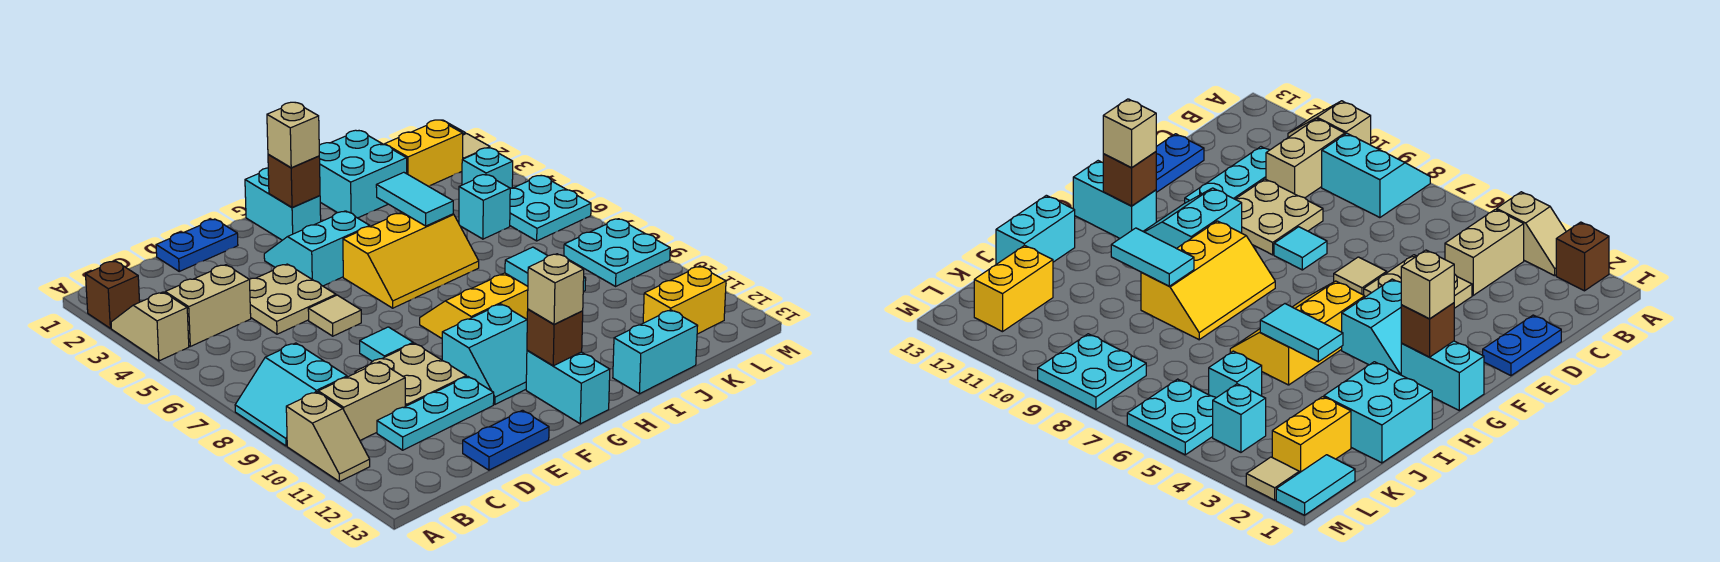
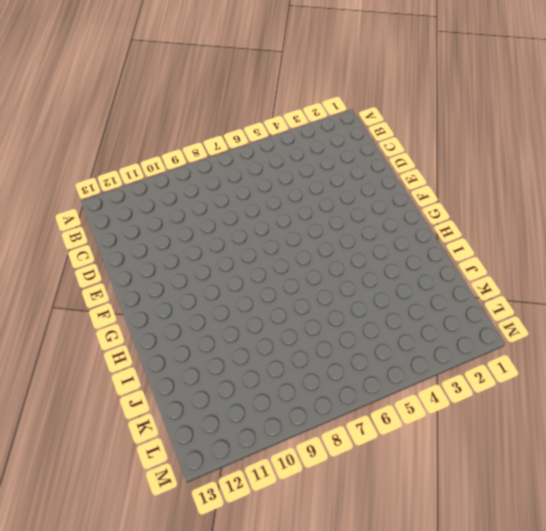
none -> brown 1x1 brick [86,261,140,328]
none -> tan 1x2 slope [111,292,189,361]
none -> cyan 2x2 slope [235,343,347,446]
none -> tan 1x2 slope [286,392,370,482]

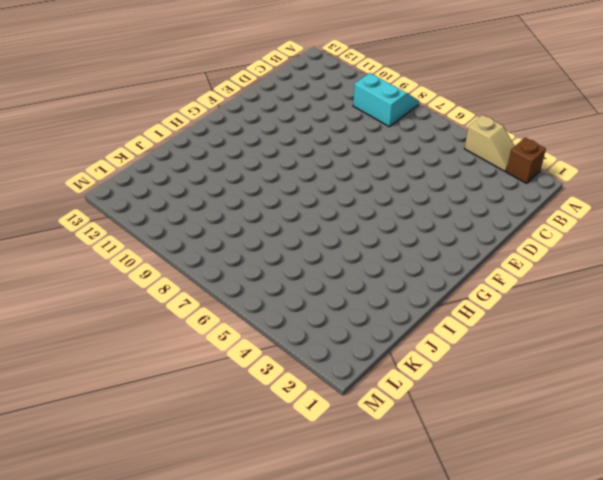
none -> tan 1x2 slope [286,392,370,482]
none -> tan 1x2 brick [165,265,251,346]
none -> tan 1x2 brick [318,362,405,440]
none -> cyan 1x3 plate [377,376,494,450]

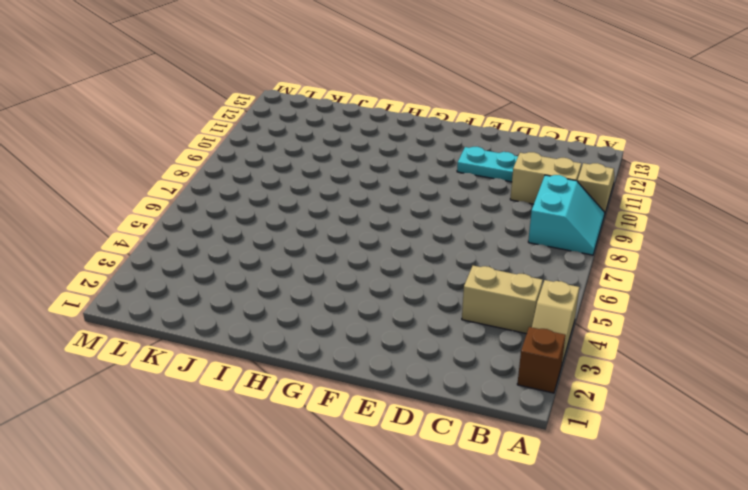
none -> blue 1x2 plate [156,219,238,271]
none -> tan 2x2 plate [249,264,336,334]
none -> tan 2x2 plate [355,343,466,406]
none -> blue 1x2 plate [463,410,549,470]

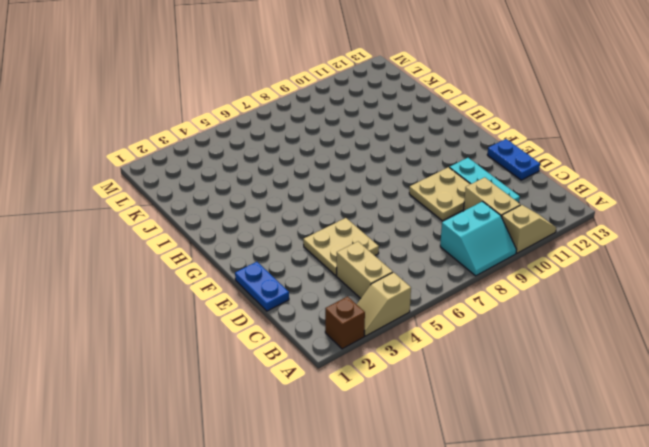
none -> tan 1x1 tile [308,295,361,336]
none -> cyan 1x1 tile [360,327,413,362]
none -> cyan 2x2 slope [264,211,370,286]
none -> cyan 2x2 slope [442,304,527,404]

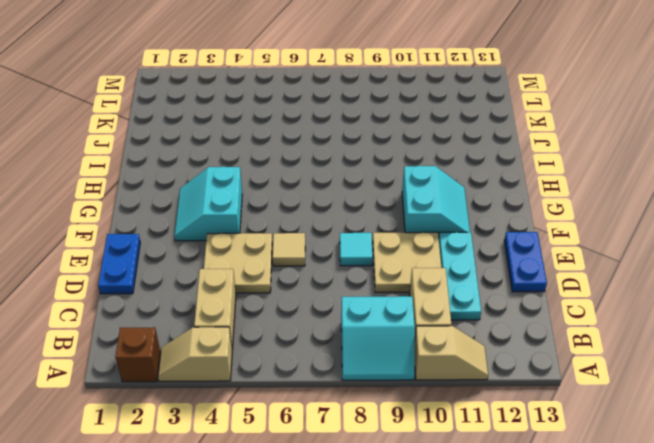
none -> cyan 1x2 brick [245,168,321,240]
none -> yellow 2x3 slope [343,212,479,308]
none -> yellow 2x3 slope [420,273,528,338]
none -> cyan 1x2 brick [526,350,610,424]

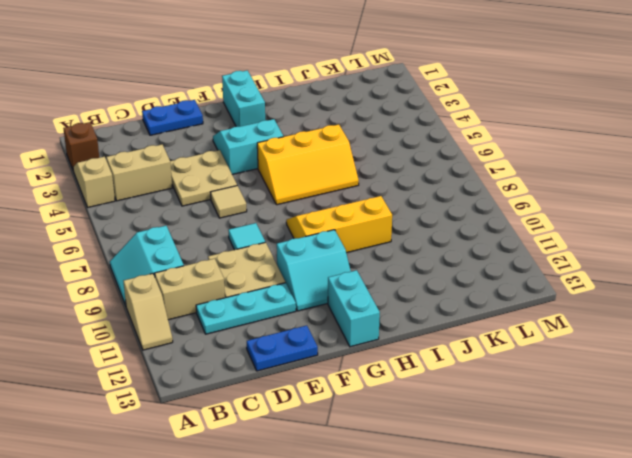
none -> cyan 2x2 brick [319,130,407,218]
none -> cyan 1x2 brick [613,310,698,394]
none -> yellow 1x2 brick [385,120,463,186]
none -> cyan 1x1 brick [459,175,510,239]

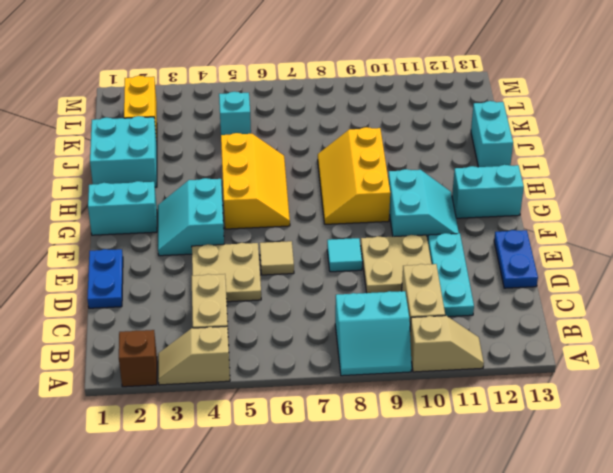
none -> yellow 1x2 brick [643,266,726,334]
none -> cyan 1x2 tile [1276,455,1355,515]
none -> cyan 1x1 brick [462,148,513,188]
none -> cyan 2x2 plate [510,176,591,241]

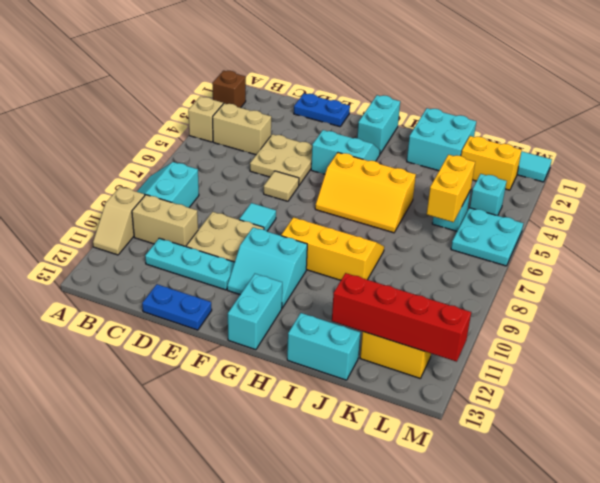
red 1x4 brick [332,273,471,362] -> none
yellow 1x2 brick [427,155,475,222] -> none
none -> cyan 2x2 plate [564,219,670,286]
none -> tan 1x1 tile [463,134,490,159]
none -> brown 1x1 brick [268,154,320,207]
none -> brown 1x1 brick [527,309,583,366]

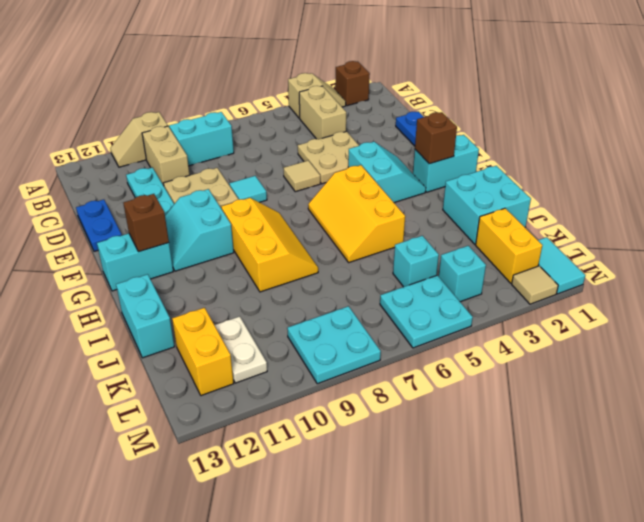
white 1x2 plate [215,316,267,383] -> none
none -> cyan 1x2 tile [376,172,453,226]
none -> cyan 1x2 tile [505,247,586,292]
none -> tan 1x1 brick [267,102,319,168]
none -> tan 1x1 brick [528,254,584,325]

